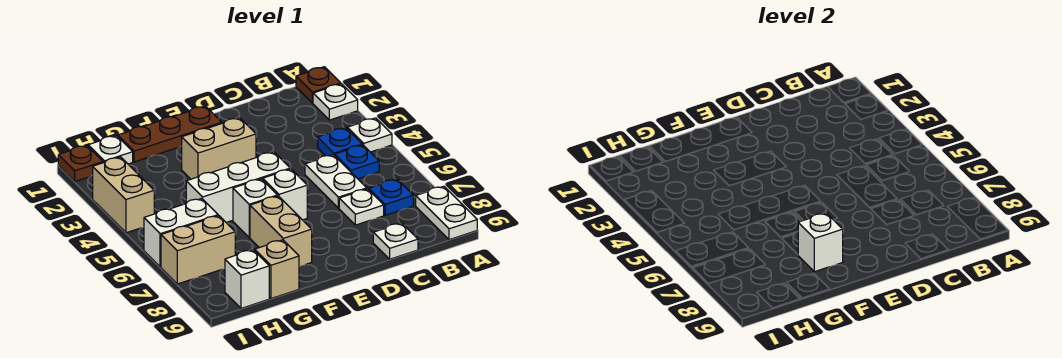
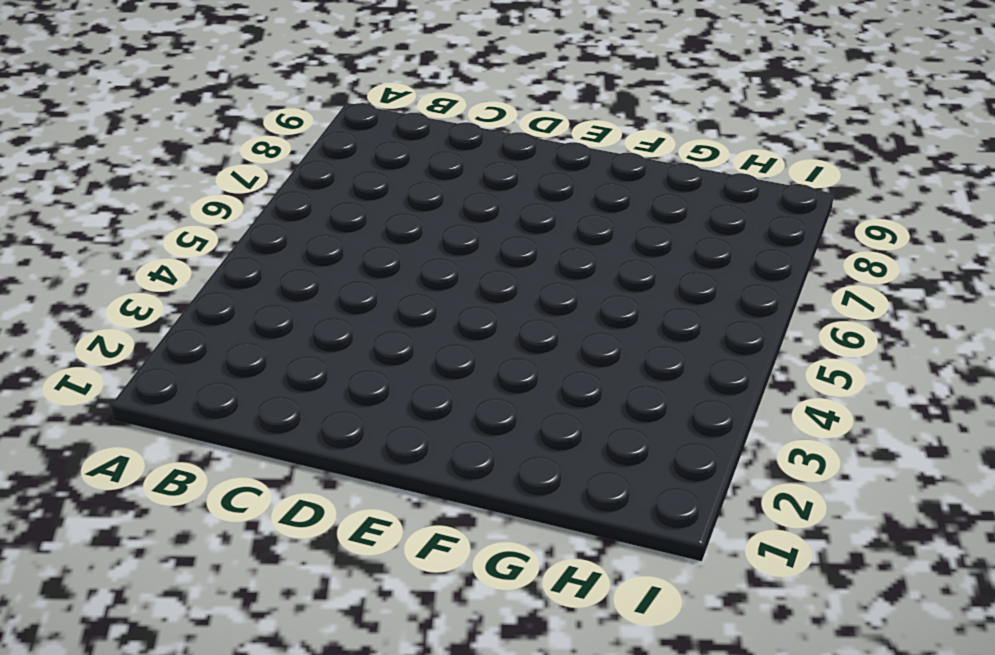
none -> brown 1x1 plate [296,67,341,103]
none -> white 1x1 plate [313,84,358,120]
none -> white 1x1 plate [347,118,392,152]

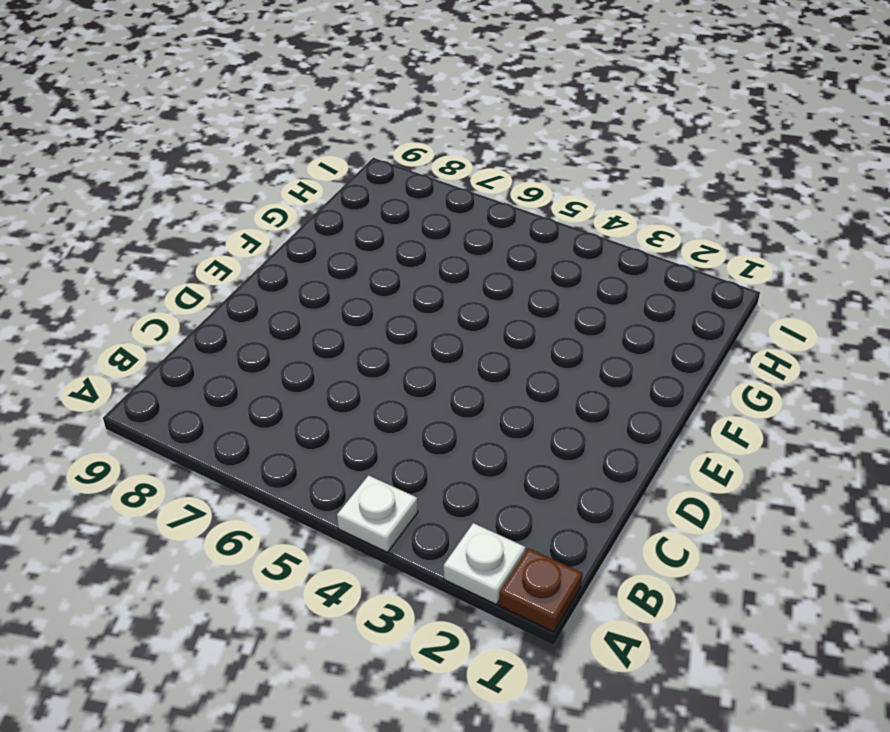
none -> white 1x2 plate [416,186,477,240]
none -> blue 1x1 plate [318,128,362,156]
none -> blue 1x1 plate [335,145,379,179]

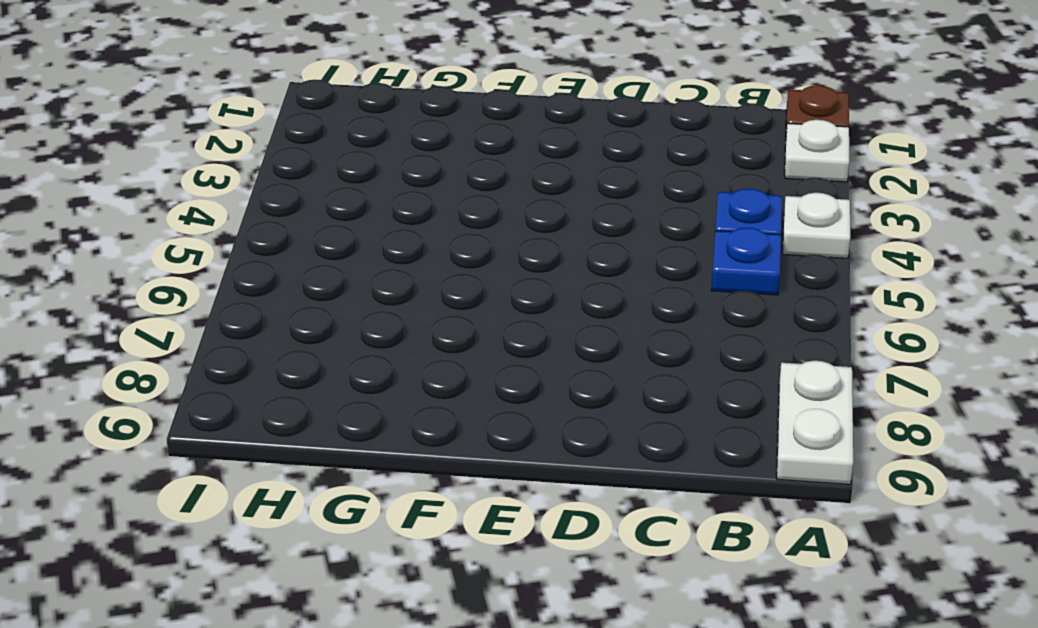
none -> blue 1x1 plate [369,179,413,215]
none -> white 1x2 plate [305,155,367,208]
none -> white 1x1 plate [339,189,384,225]

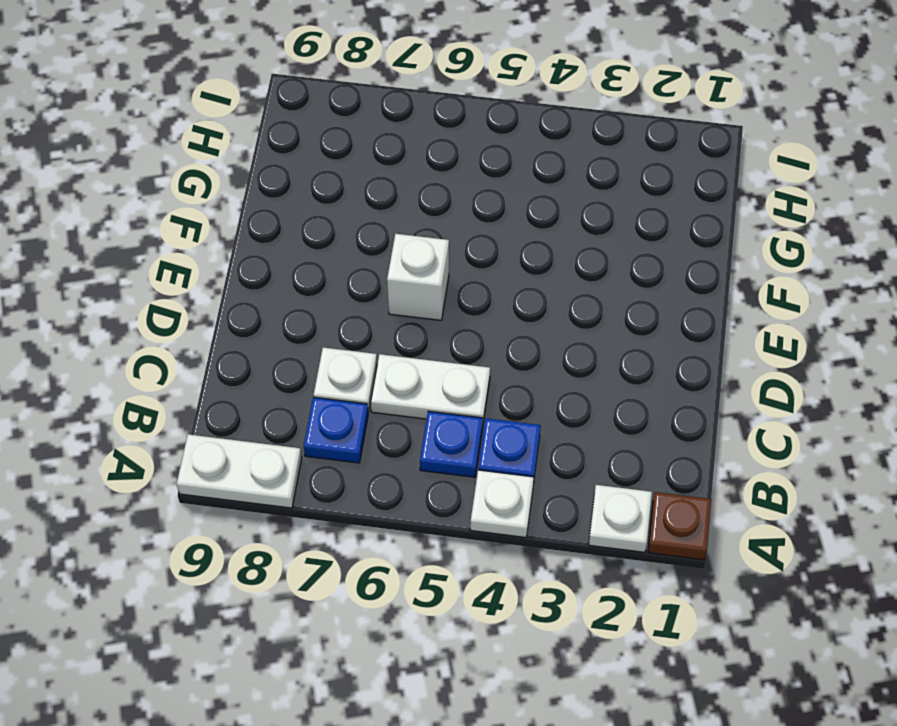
none -> white 1x1 plate [373,223,418,259]
none -> brown 1x3 plate [118,106,222,162]
none -> tan 1x2 brick [182,118,256,179]

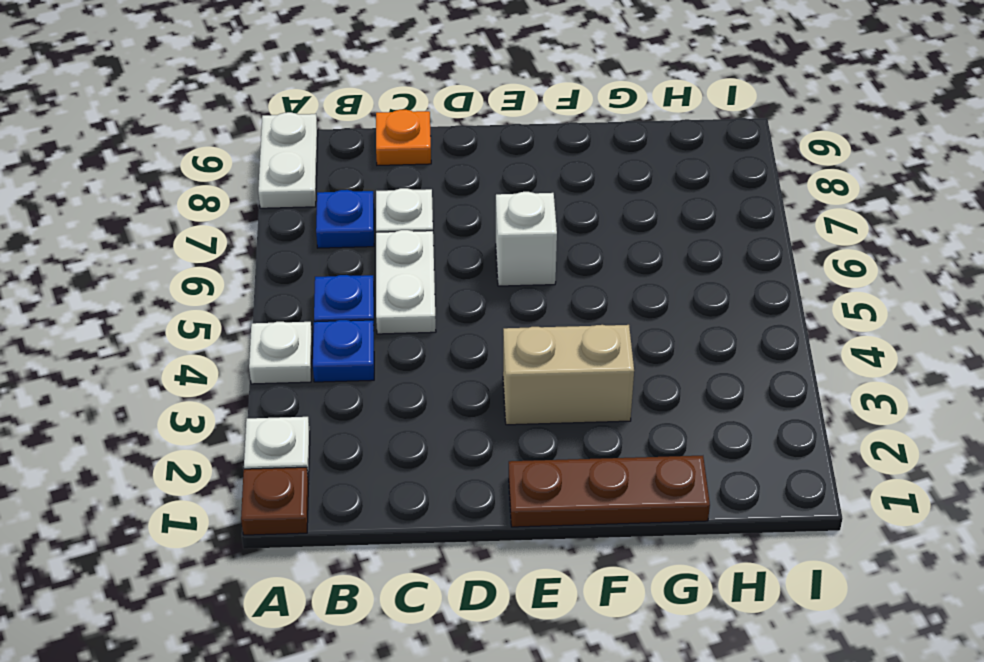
orange 1x1 plate [376,110,431,165] -> white 1x1 plate [373,223,418,259]
none -> white 1x3 brick [186,152,290,222]
none -> white 1x1 brick [233,179,278,237]
none -> tan 1x2 brick [250,196,312,266]

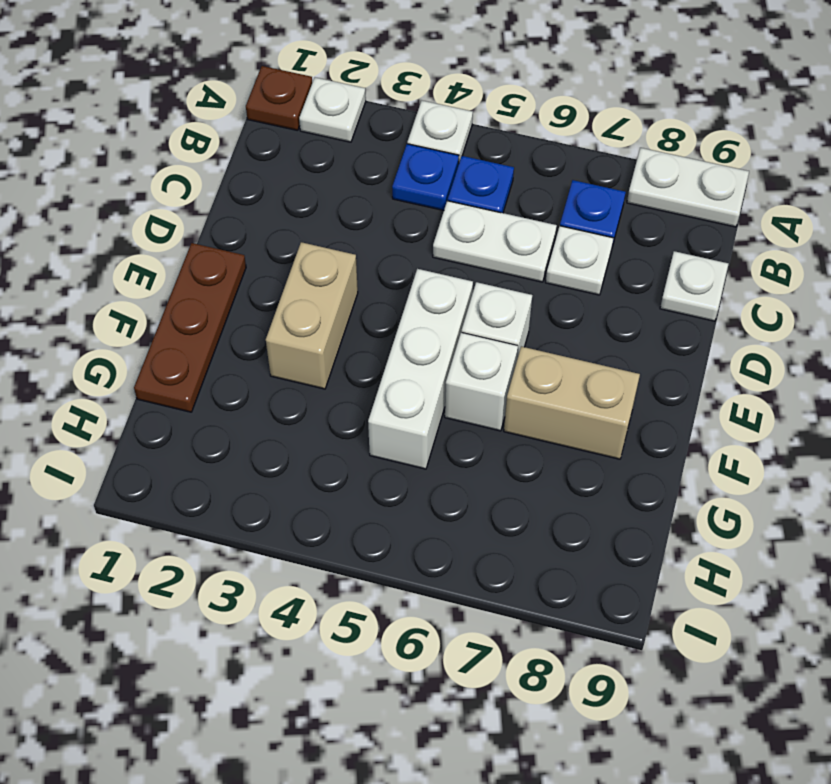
none -> tan 1x1 brick [255,240,299,298]
none -> white 1x1 plate [88,136,133,164]
none -> white 1x2 brick [144,199,218,267]

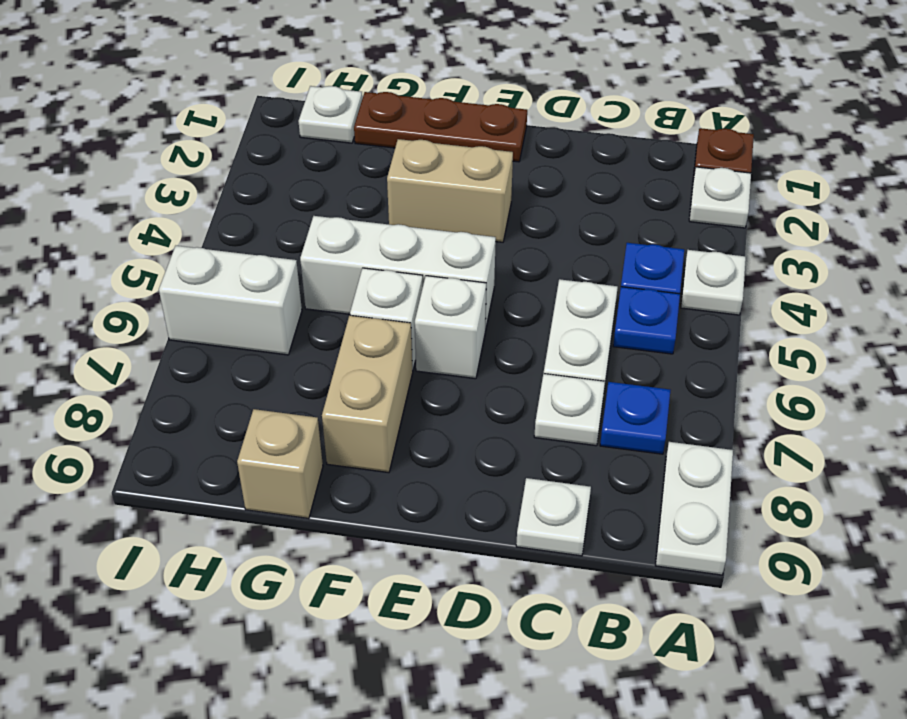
none -> tan 1x2 brick [161,216,235,284]
none -> white 1x1 brick [225,250,269,308]
none -> brown 1x1 plate [58,145,103,181]

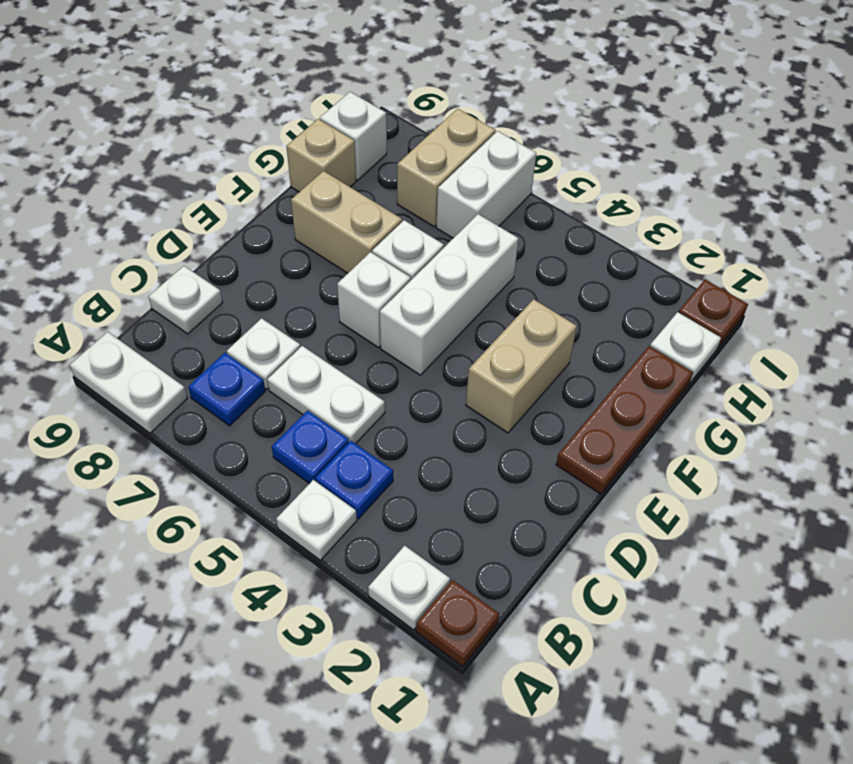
none -> tan 1x2 brick [93,157,154,233]
none -> white 1x1 brick [798,213,843,272]

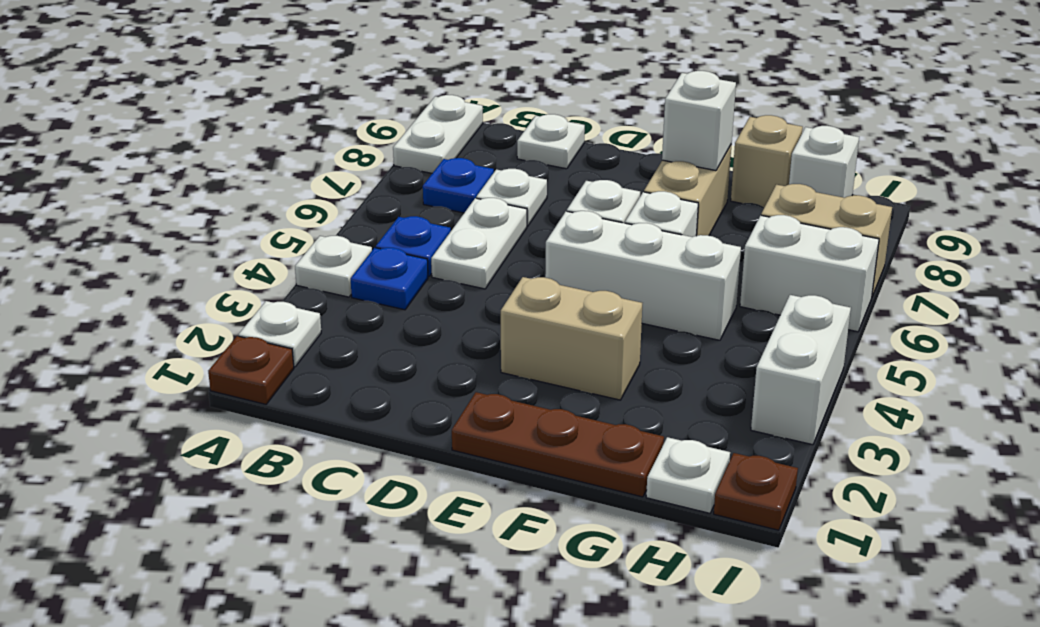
white 1x2 brick [751,295,851,445] -> tan 1x2 brick [93,157,154,233]

